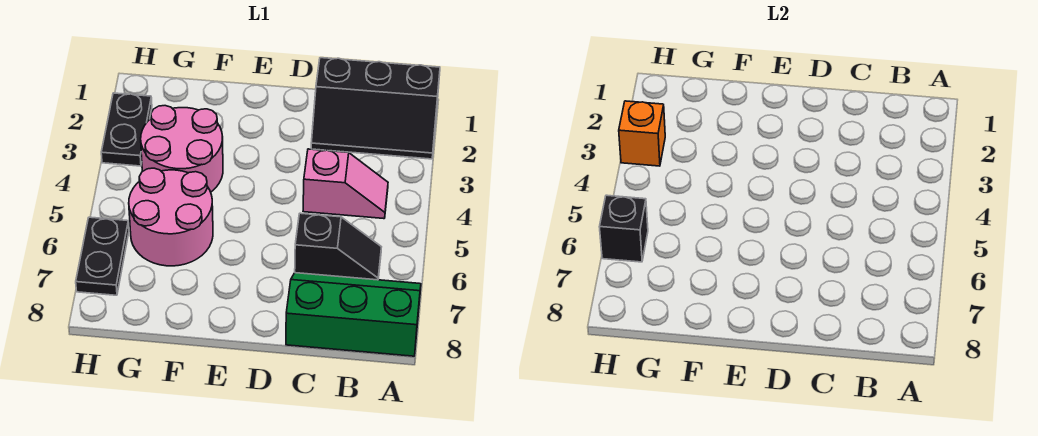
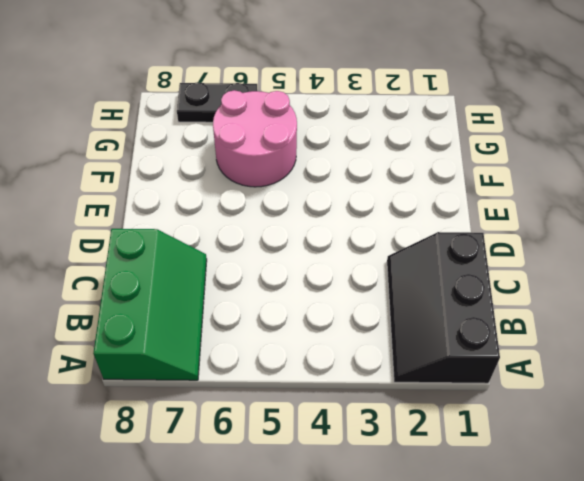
none -> pink 1x2 slope [303,149,388,219]
none -> black 1x2 slope [295,213,381,280]

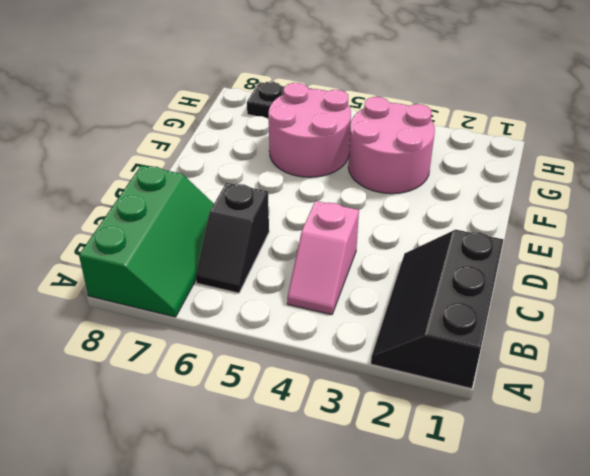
none -> black 1x2 plate [101,93,152,166]
none -> orange 1x1 brick [619,101,665,166]

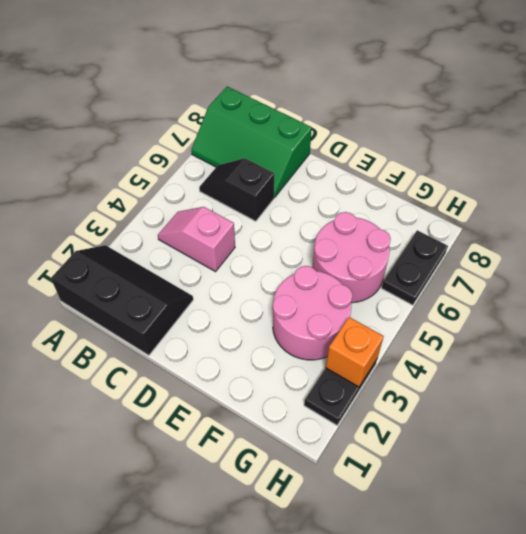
none -> black 1x1 brick [600,195,648,262]

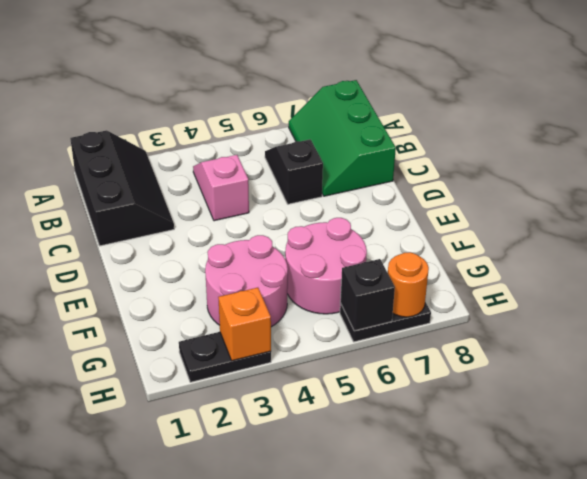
orange 1x1 round brick [388,252,429,317] -> none

